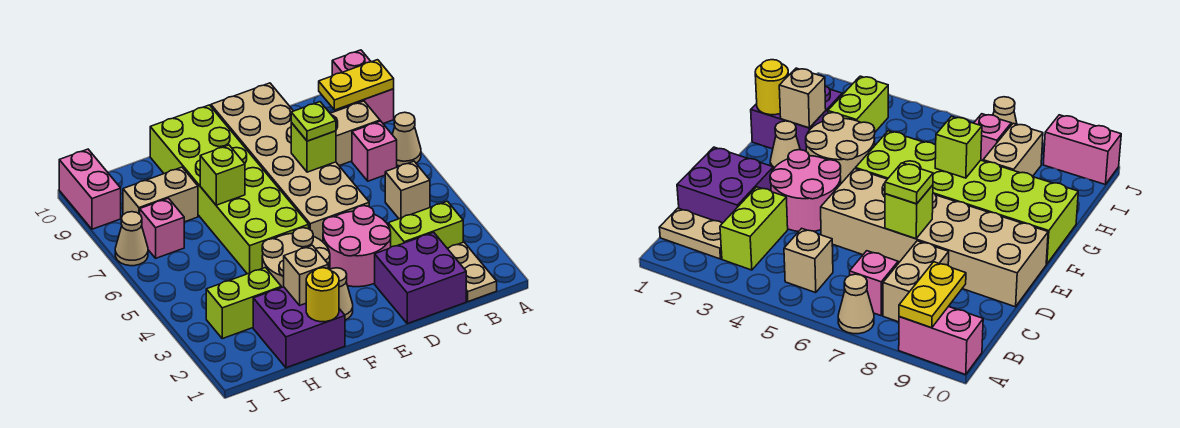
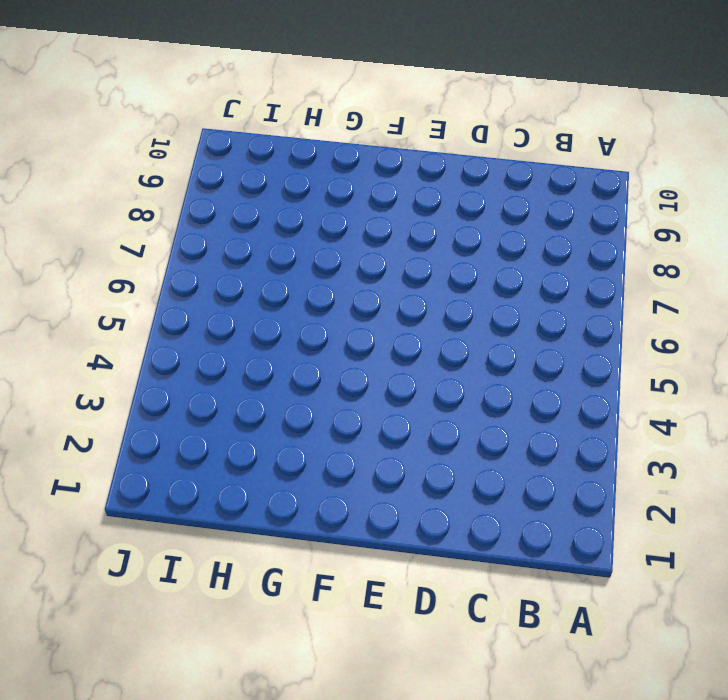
none -> tan 1x1 cone [392,112,421,166]
none -> pink 1x2 brick [332,50,394,124]
none -> tan 1x2 plate [447,242,497,302]

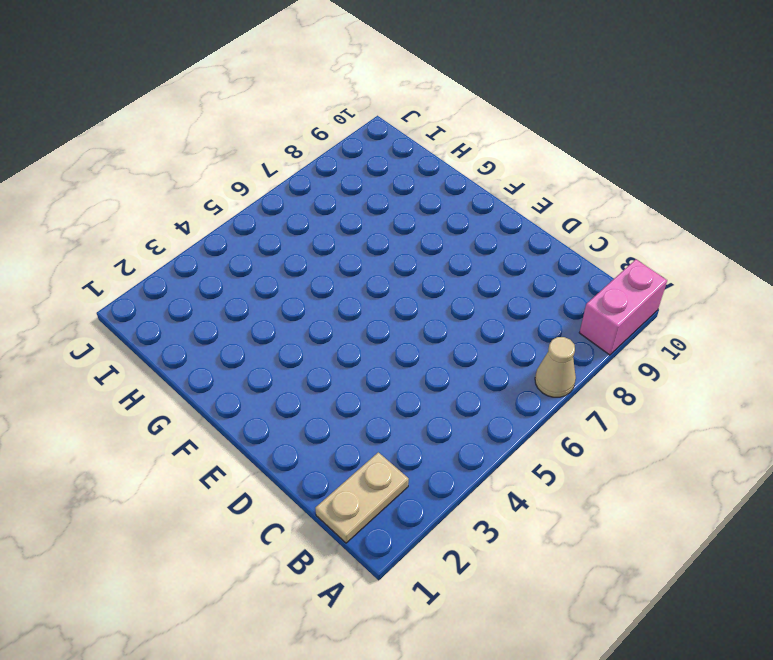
none -> lime 1x2 brick [388,201,463,248]
none -> tan 1x1 brick [385,161,430,219]
none -> pink 1x1 brick [352,121,397,181]

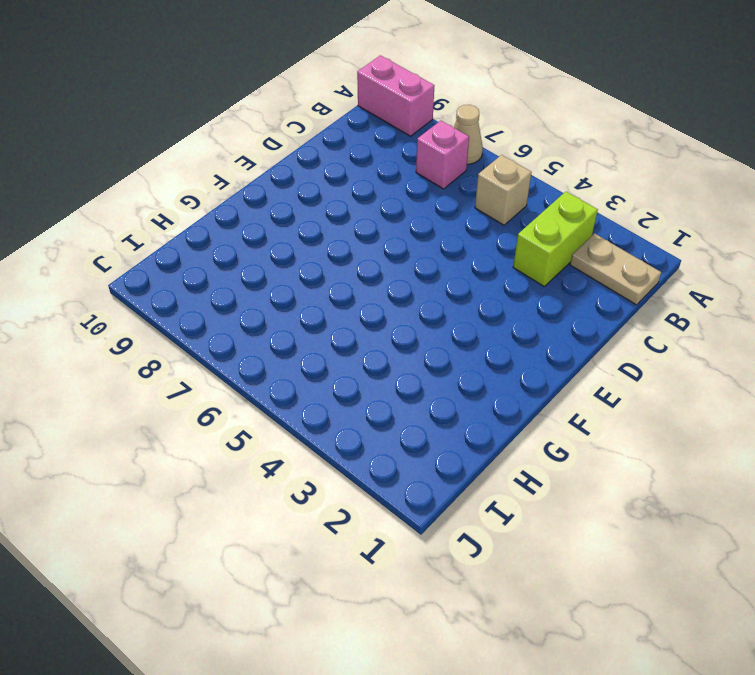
none -> tan 1x2 brick [330,101,380,166]
none -> purple 2x2 brick [375,232,466,324]
none -> pink 2x2 round brick [323,206,391,287]

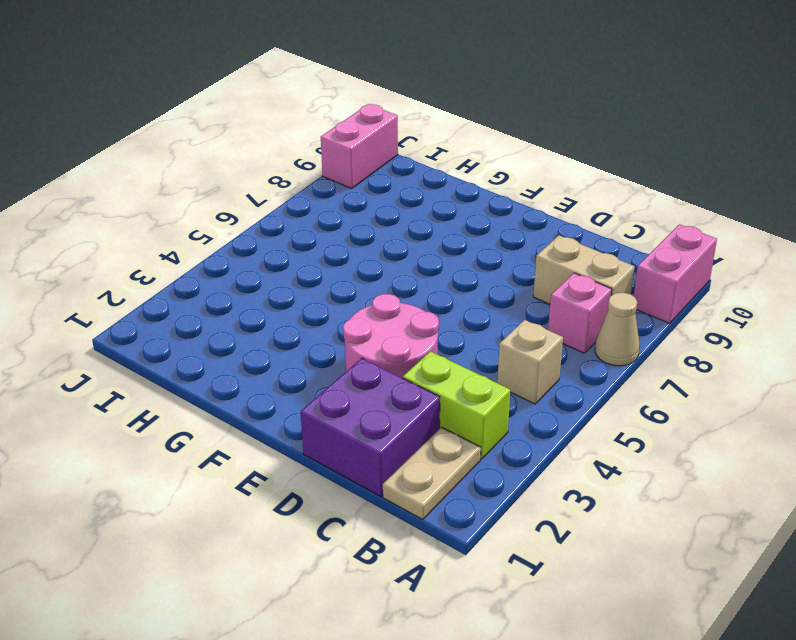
none -> tan 2x6 brick [211,83,369,242]
none -> tan 1x1 cone [330,268,353,320]
none -> tan 2x2 round brick [262,228,330,288]

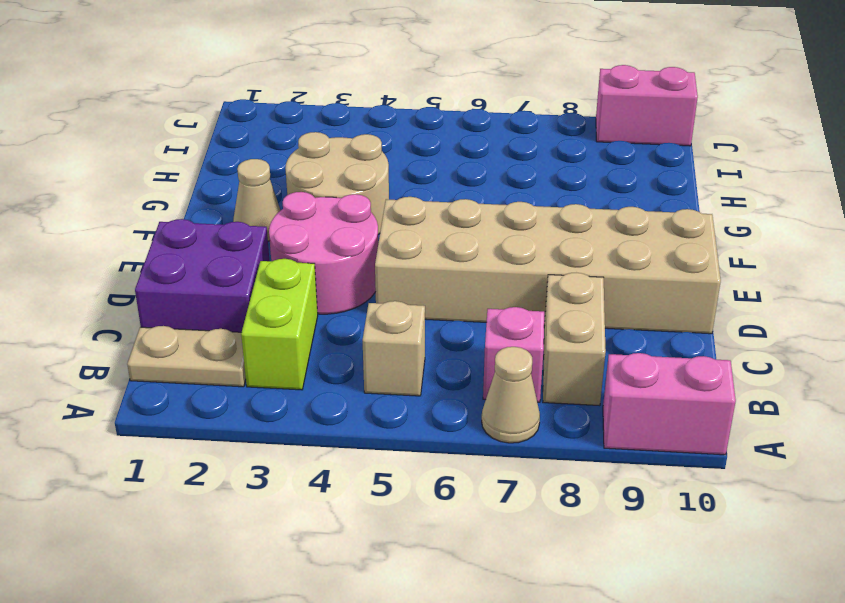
none -> lime 2x6 brick [150,105,309,274]
none -> purple 2x2 brick [253,287,345,368]
none -> lime 1x2 brick [206,267,281,339]

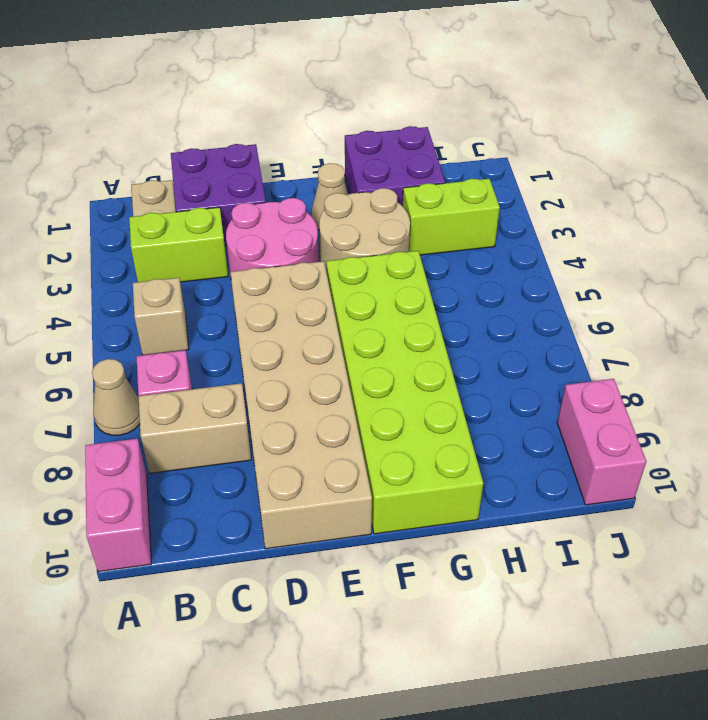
none -> tan 1x2 brick [123,167,198,222]
none -> pink 1x1 brick [140,198,184,258]
none -> tan 1x1 cone [115,212,148,266]

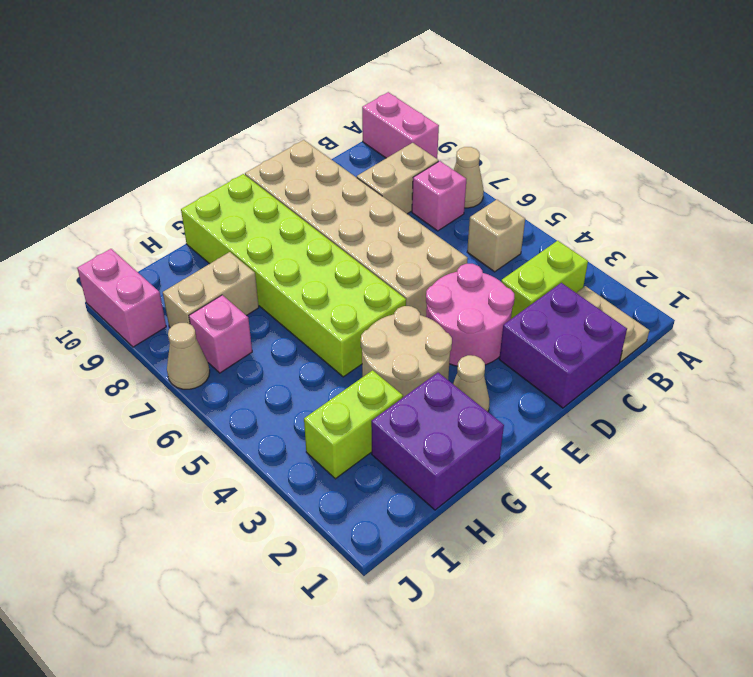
none -> yellow 1x2 plate [319,60,394,110]
none -> lime 1x1 brick [291,123,336,172]
none -> yellow 1x1 round brick [306,268,339,322]

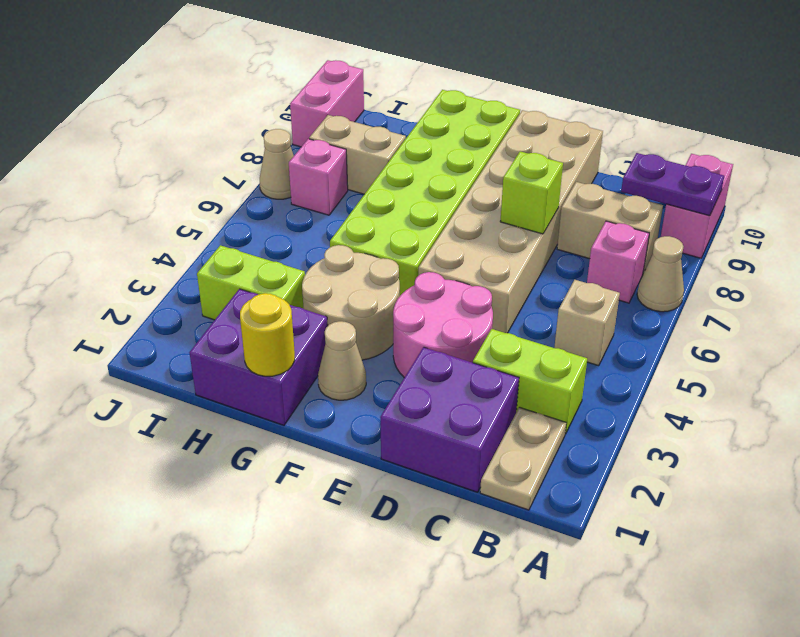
purple 1x2 plate [621,153,724,216] -> yellow 1x2 plate [319,60,394,110]
none -> tan 1x1 brick [284,245,328,305]
none -> lime 1x1 brick [200,145,245,205]
none -> lime 1x1 plate [291,102,336,141]

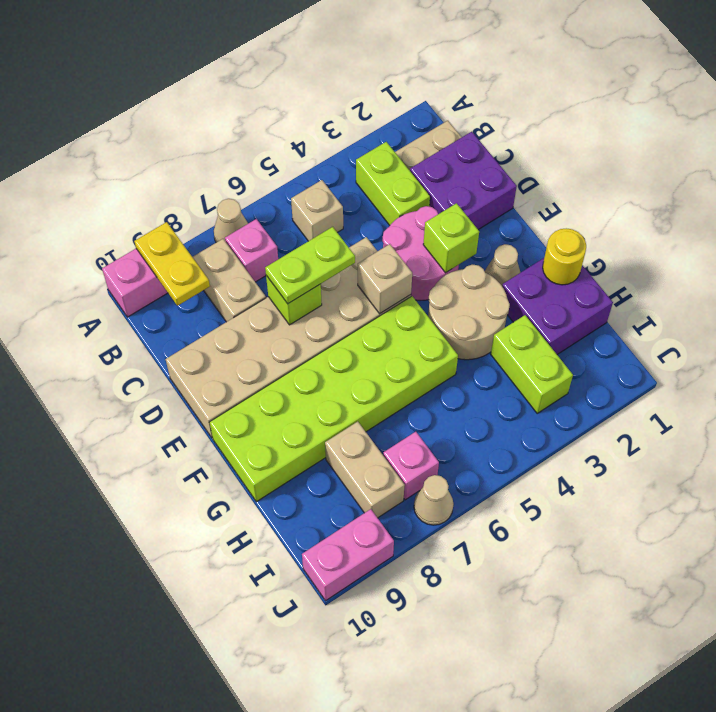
lime 1x2 plate [265,227,355,304] -> lime 1x1 plate [291,102,336,141]
lime 1x1 brick [423,203,479,273] -> lime 1x1 brick moved to [200,145,245,205]
tan 1x1 brick [358,244,412,314] -> tan 1x1 brick moved to [284,245,328,305]

